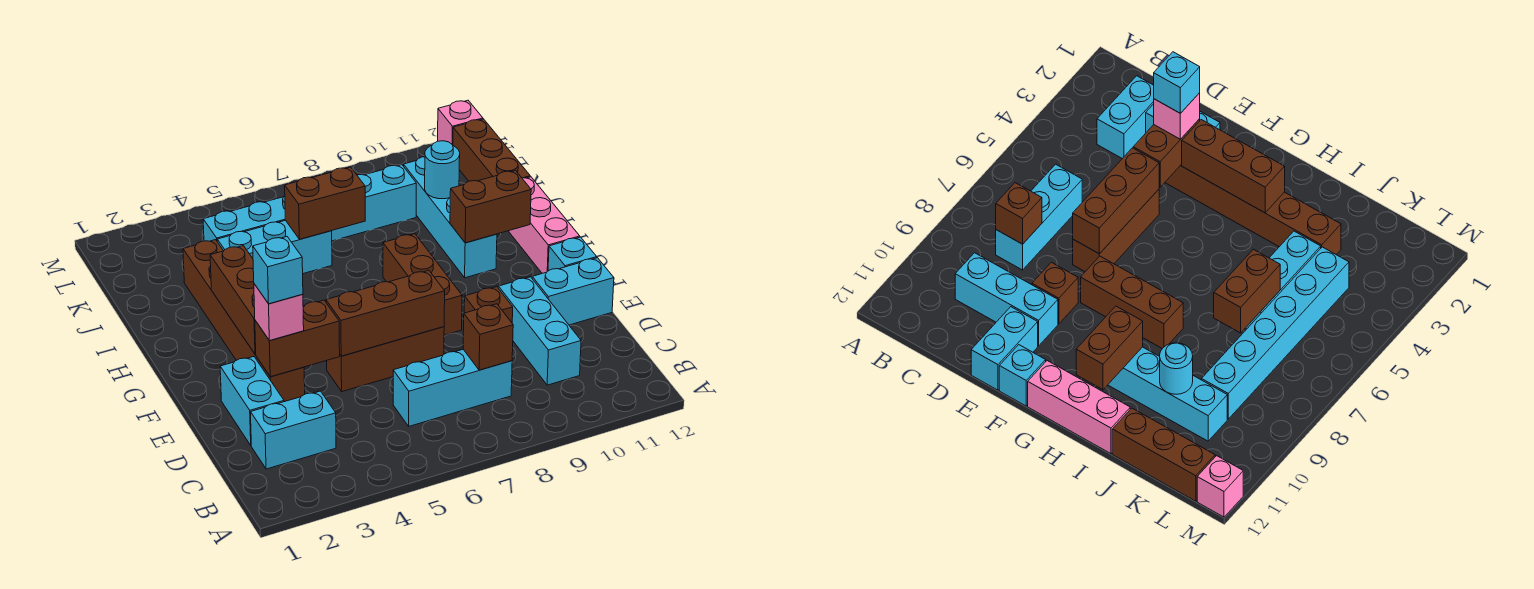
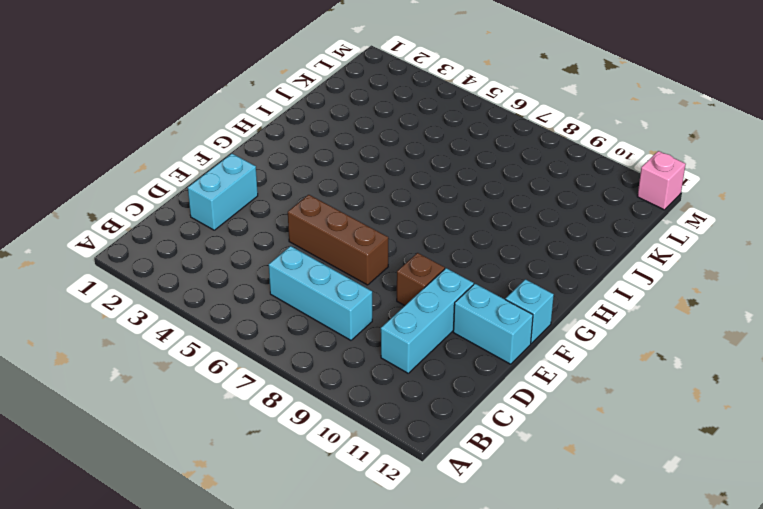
none -> cyan 1x2 brick [251,391,336,469]
none -> brown 1x6 brick [183,240,305,402]
none -> brown 1x3 brick [383,234,462,335]

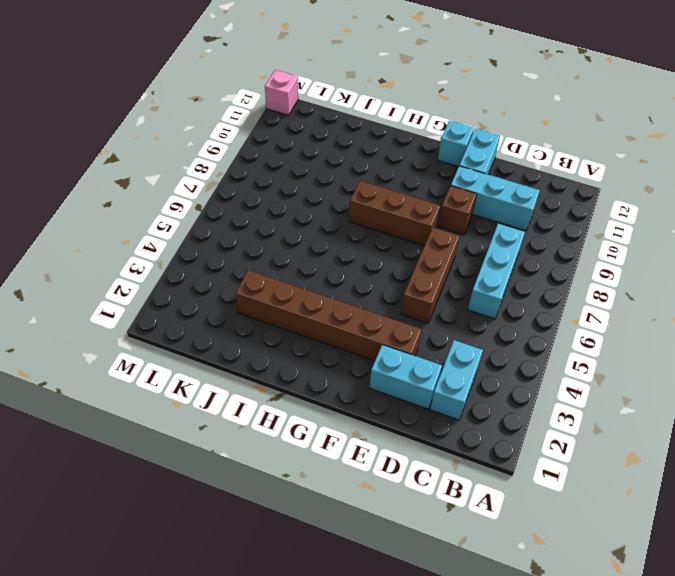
none -> pink 1x3 brick [509,177,580,273]
none -> cyan 1x4 brick [404,157,497,278]
none -> cyan 1x3 brick [217,220,332,274]

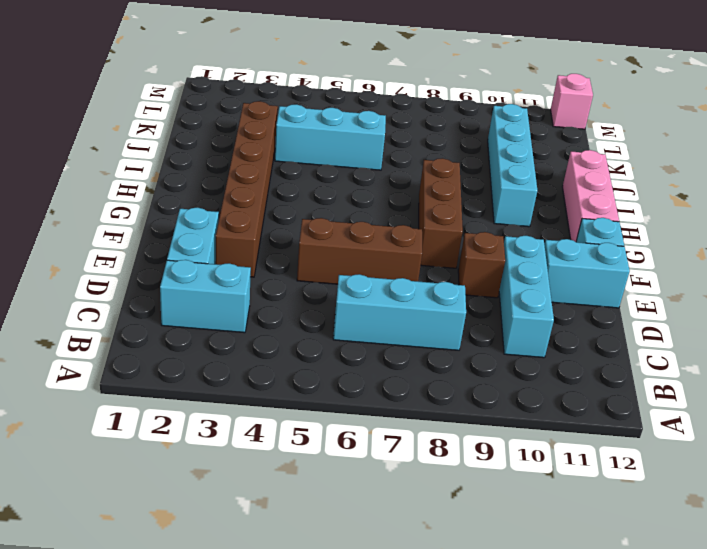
none -> brown 1x3 brick [453,119,530,181]
none -> cyan 1x6 brick [203,165,416,241]
none -> brown 1x1 brick [463,304,513,370]

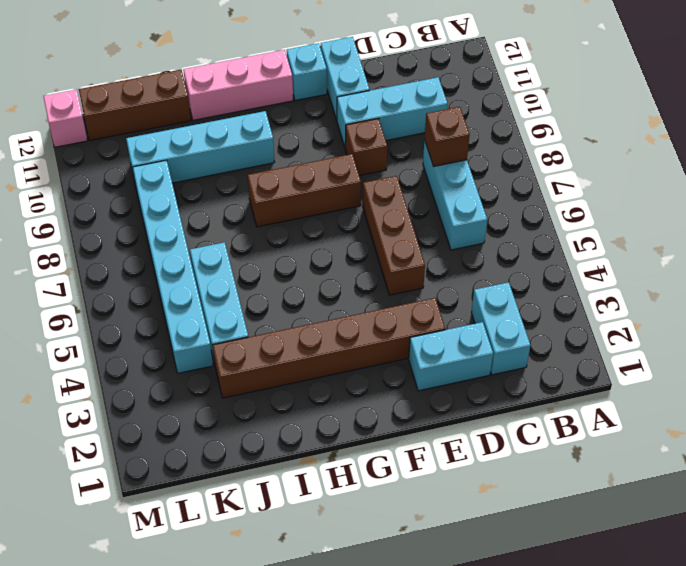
none -> brown 1x2 brick [255,300,340,377]
none -> brown 1x3 brick [326,270,445,356]
none -> brown 1x3 brick [210,246,256,354]

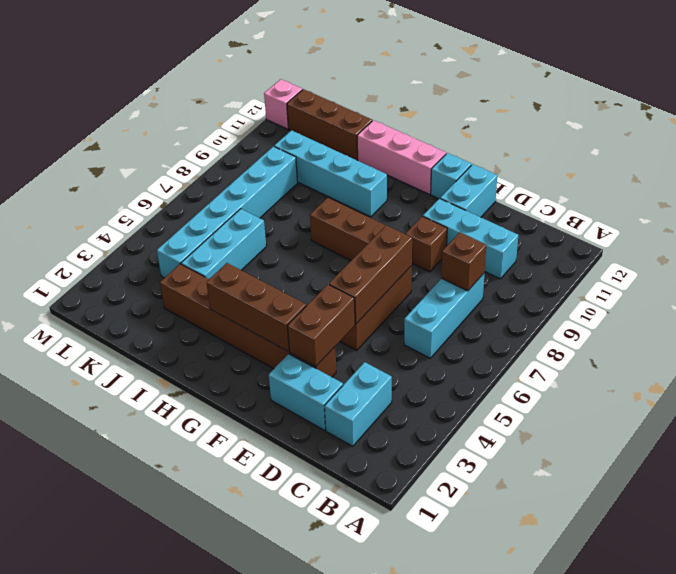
none -> brown 1x2 brick [450,170,531,243]
none -> brown 1x2 brick [285,167,365,239]
none -> cyan 1x1 round brick [425,141,460,199]

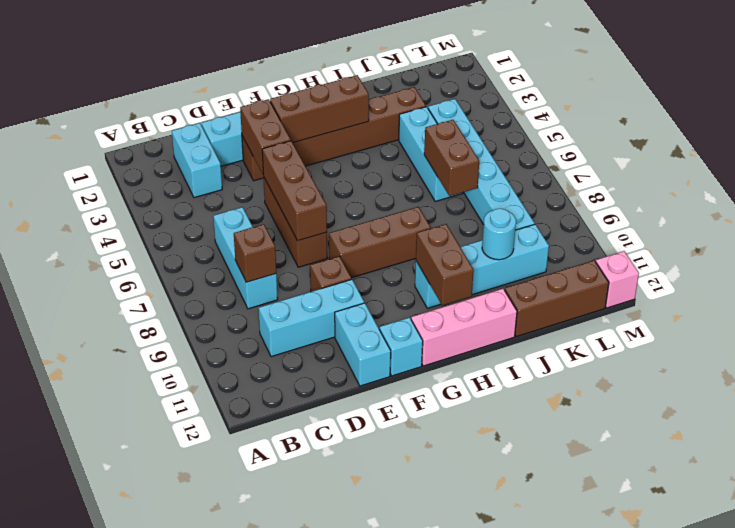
none -> pink 1x1 brick [254,284,304,341]
none -> cyan 1x1 brick [253,237,303,304]

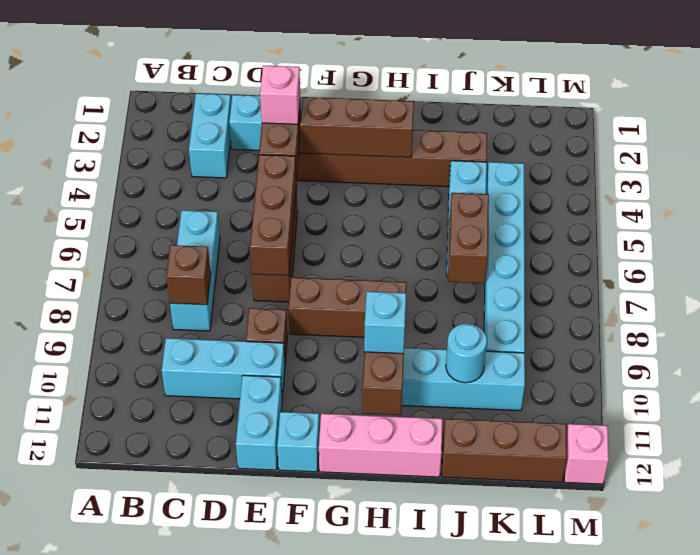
cyan 1x1 brick [364,292,406,354] -> cyan 1x1 brick moved to [253,237,303,304]

